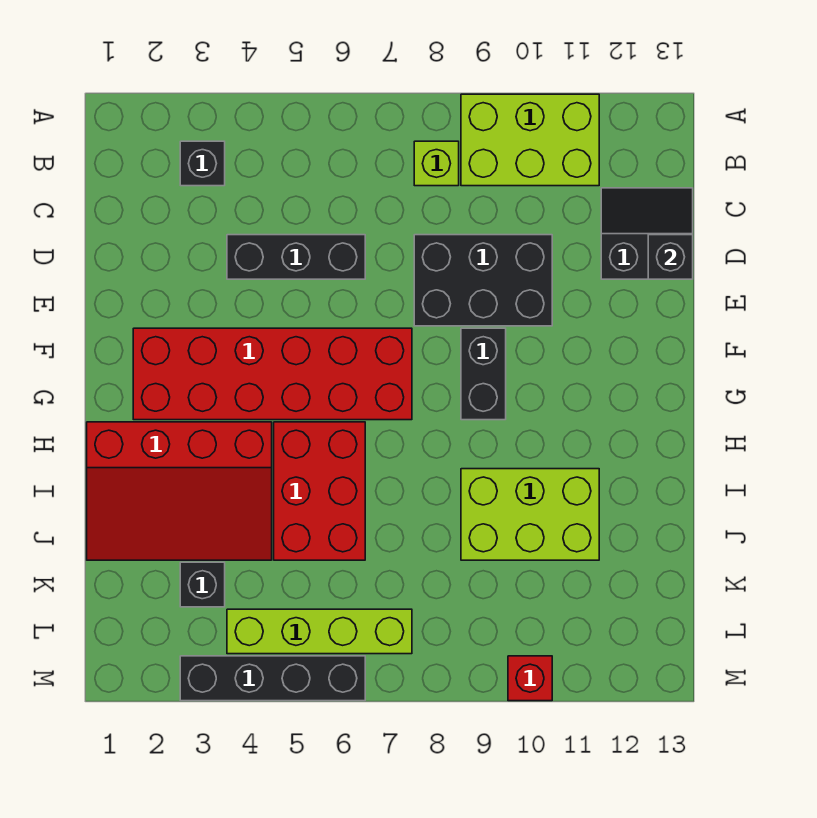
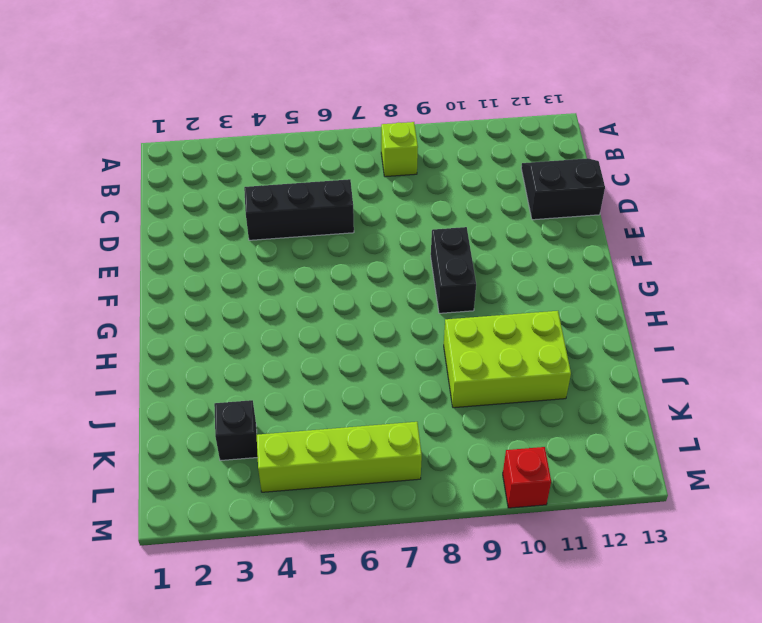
none -> lime 2x3 brick [461,94,599,186]
none -> black 1x1 brick [180,141,225,186]
none -> black 2x3 brick [414,235,552,326]

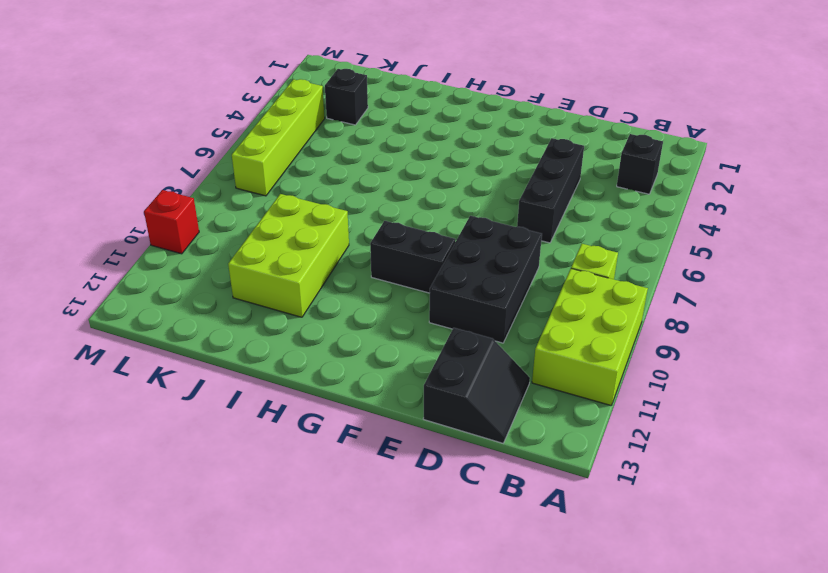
none -> red 2x6 brick [133,328,412,420]
none -> red 3x4 slope [87,422,272,560]
none -> red 2x3 brick [274,422,365,560]

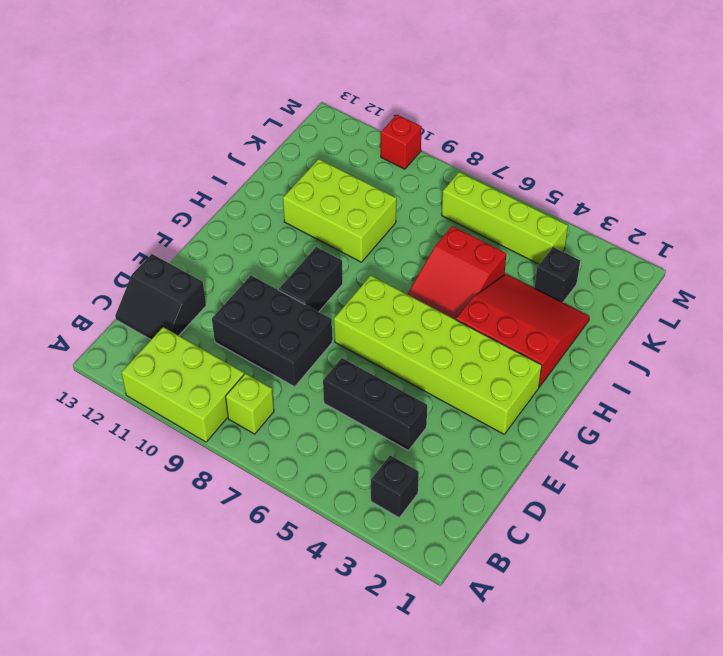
lime 2x6 brick [334,276,542,434] -> red 2x6 brick [133,328,412,420]
red 3x3 slope [456,274,590,387] -> red 3x4 slope [87,422,272,560]
red 2x3 slope [407,226,506,320] -> red 2x3 brick [274,422,365,560]
none -> black 1x4 brick [180,656,365,701]
none -> black 1x1 brick [648,235,693,279]

